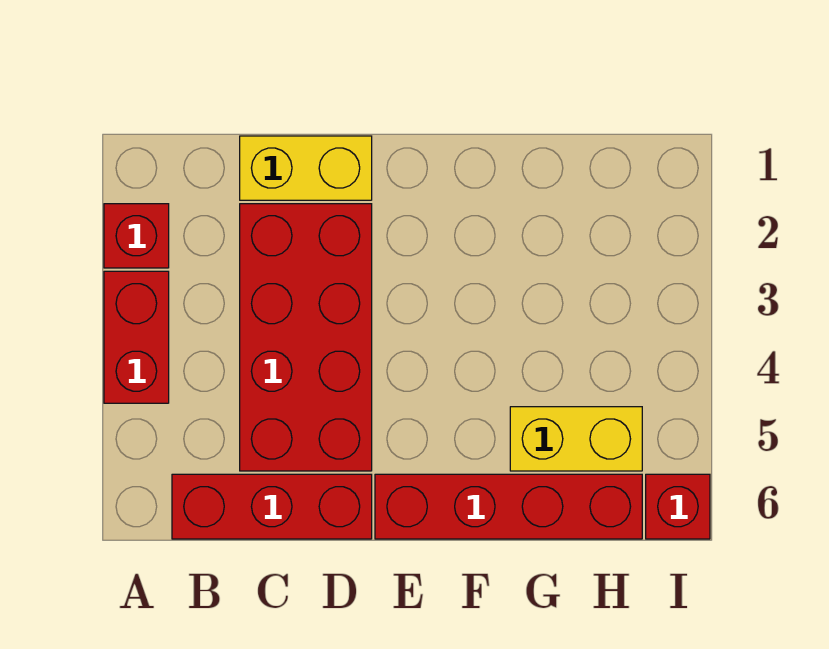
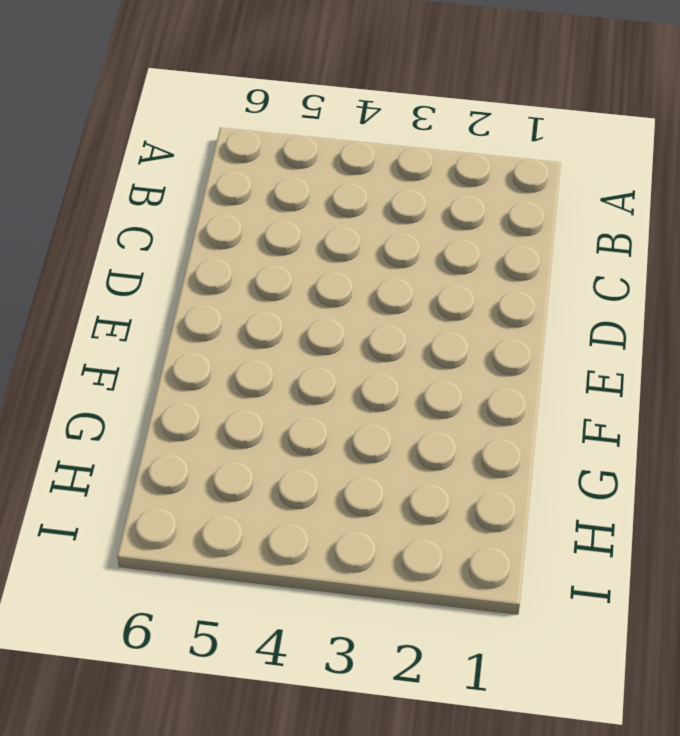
none -> red 1x1 brick [104,204,169,268]
none -> red 1x2 brick [104,271,169,403]

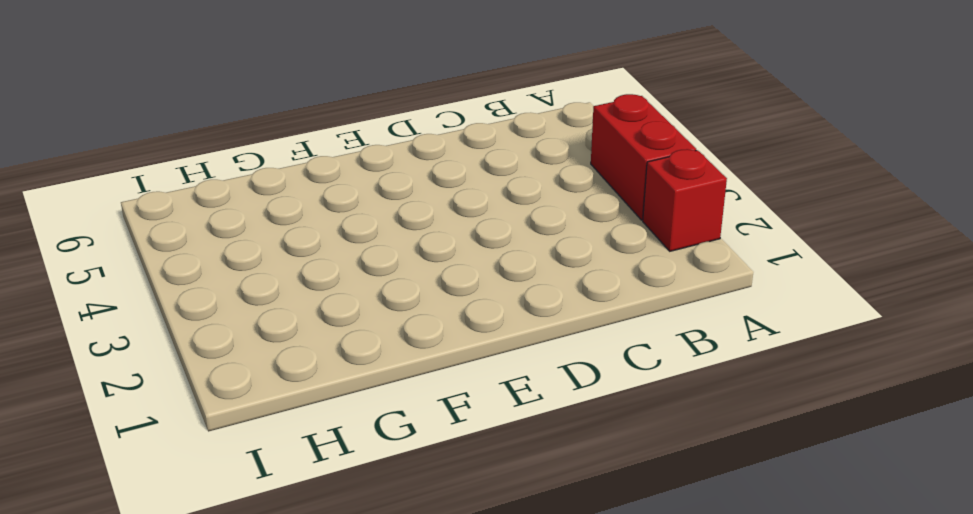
none -> red 1x3 brick [172,474,372,539]
none -> yellow 1x2 brick [240,136,372,200]

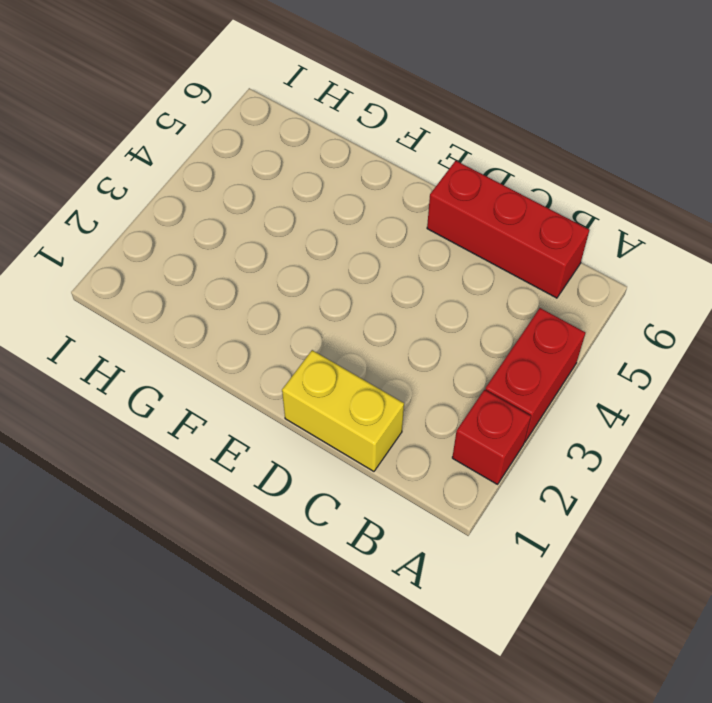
none -> red 2x4 brick [240,204,372,471]
none -> red 1x4 brick [375,474,642,539]

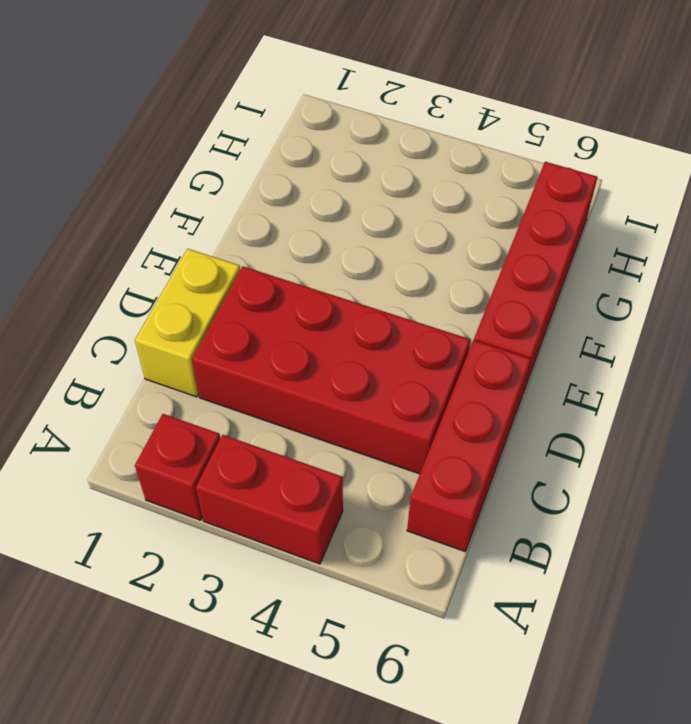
none -> yellow 1x2 brick [510,407,642,471]
none -> red 1x1 brick [646,474,710,539]

